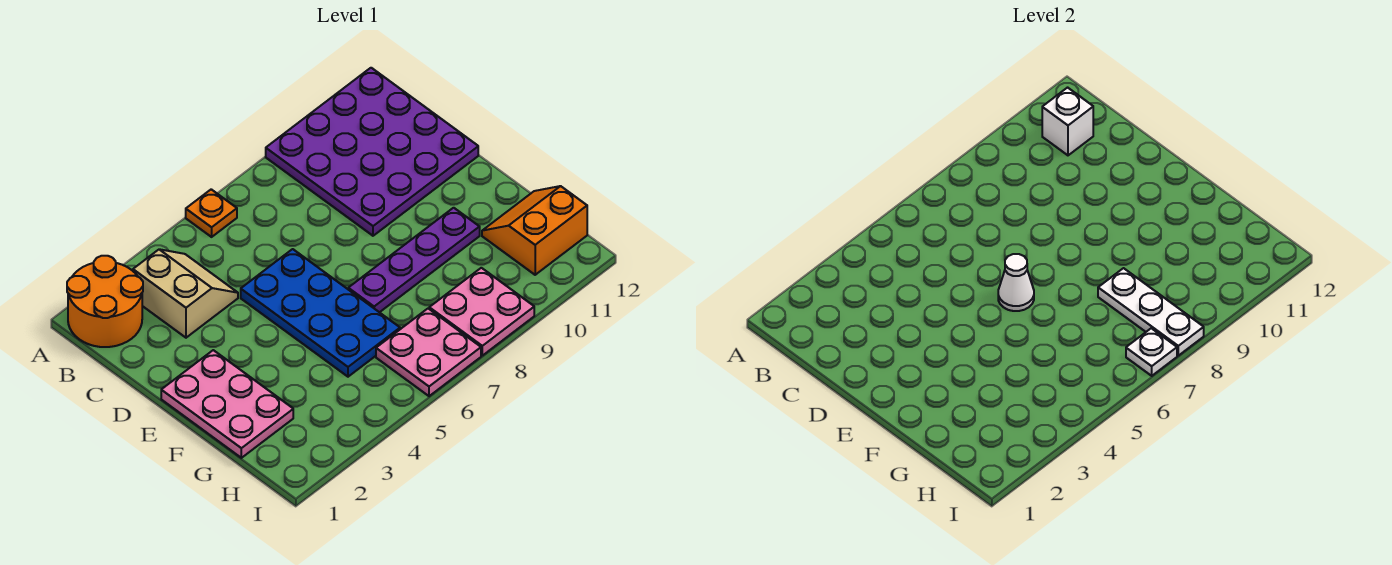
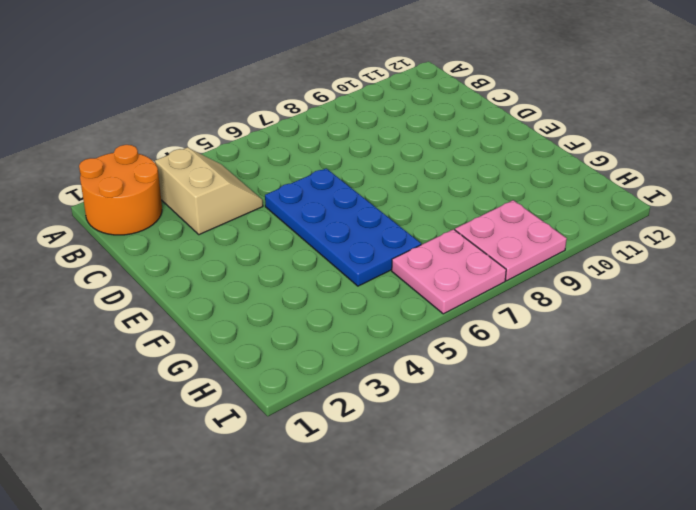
none -> orange 1x1 plate [186,189,237,237]
none -> purple 4x4 plate [266,68,478,236]
none -> pink 2x3 plate [161,350,293,458]

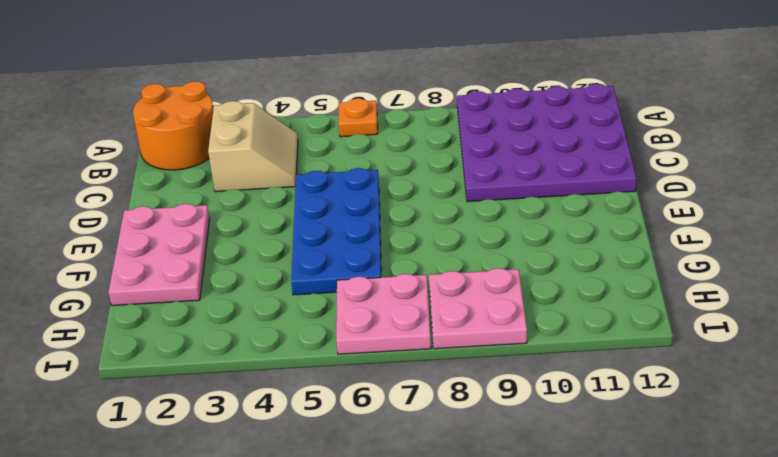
none -> purple 1x4 plate [348,208,480,312]
none -> orange 2x2 slope [482,186,587,275]
none -> white 1x1 brick [1042,88,1093,155]

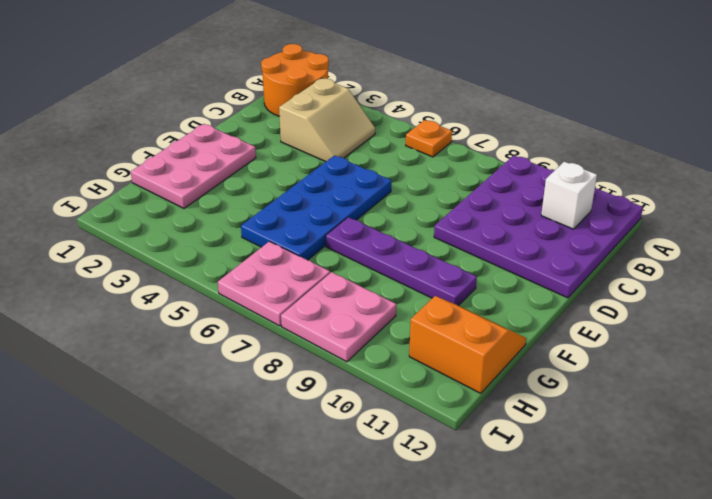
none -> white 1x1 cone [998,254,1034,311]
none -> white 1x3 plate [1098,268,1204,356]
none -> white 1x1 plate [1126,328,1177,376]

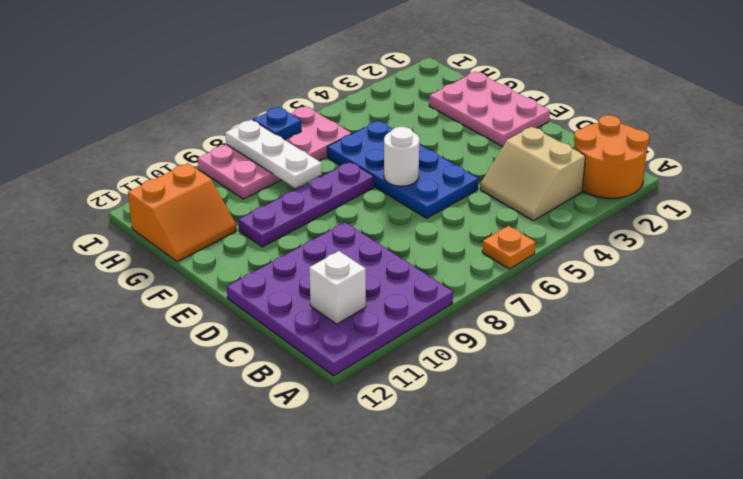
white 1x1 round brick [384,127,419,186] -> white 1x1 cone [998,254,1034,311]
blue 1x1 plate [253,107,301,140] -> white 1x1 plate [1126,328,1177,376]

